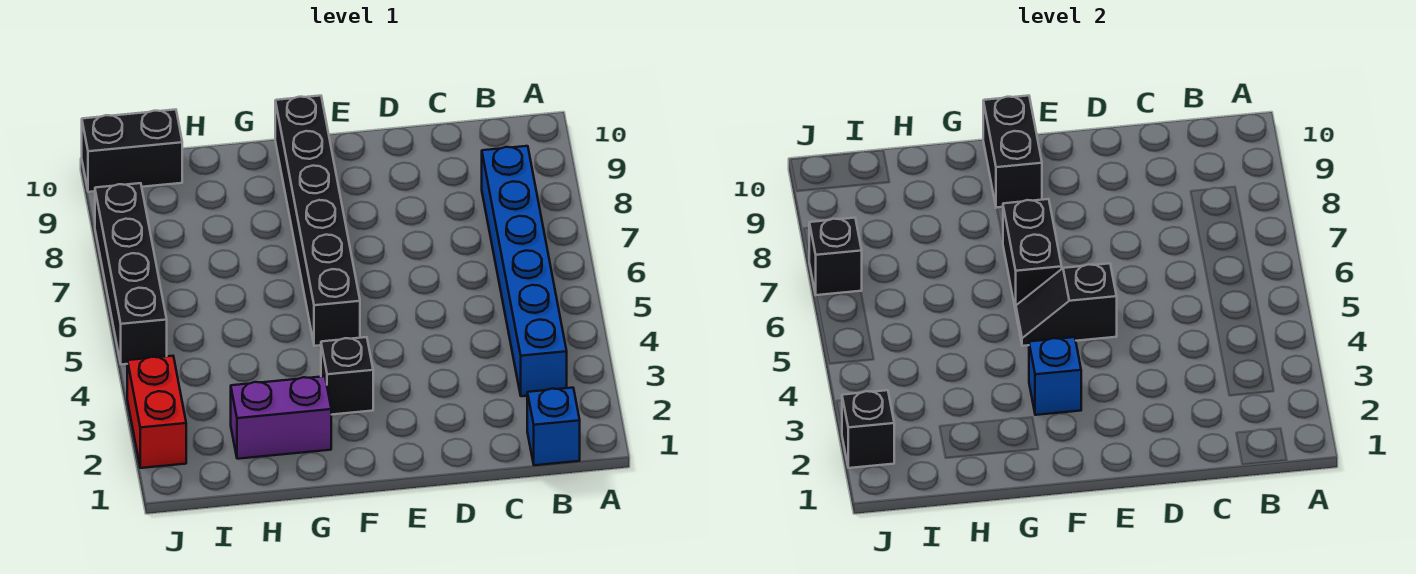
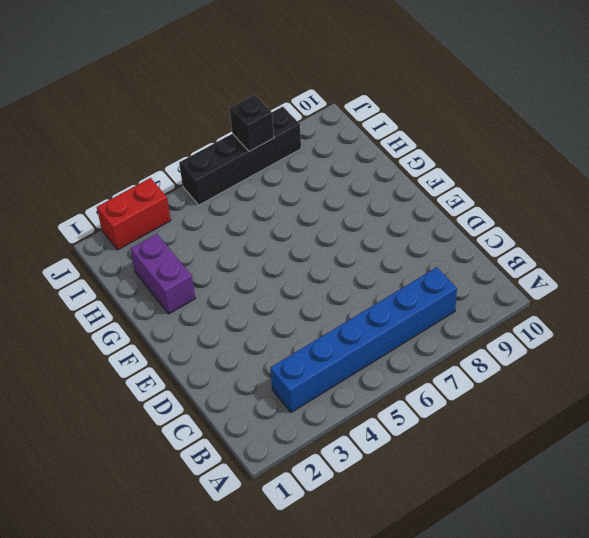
none -> blue 1x1 brick [527,388,580,465]
none -> black 1x1 brick [321,337,373,415]
none -> black 1x6 brick [275,96,360,346]

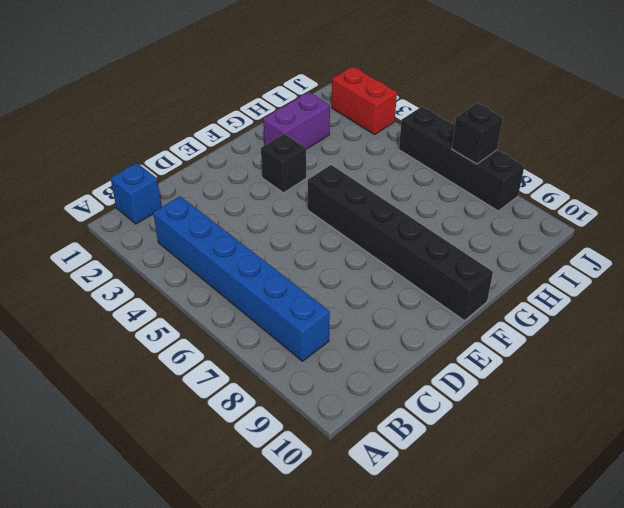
none -> black 1x2 brick [82,110,182,192]
none -> black 1x2 slope [1016,263,1117,346]
none -> blue 1x1 brick [1029,337,1081,415]

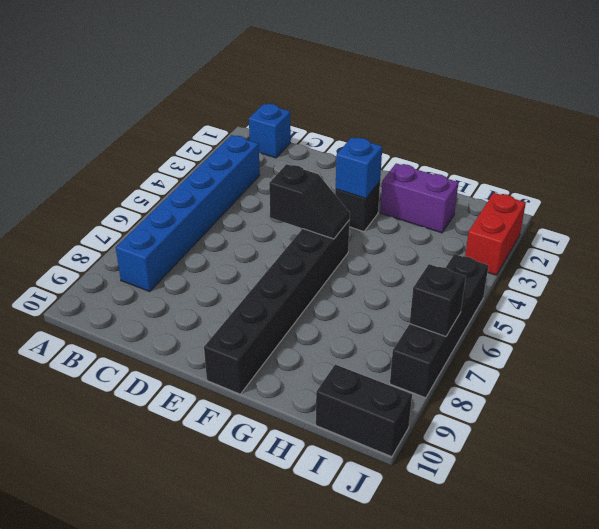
none -> black 1x2 brick [1003,199,1062,311]
none -> black 1x2 brick [983,96,1042,208]
none -> black 1x1 brick [842,390,894,468]

